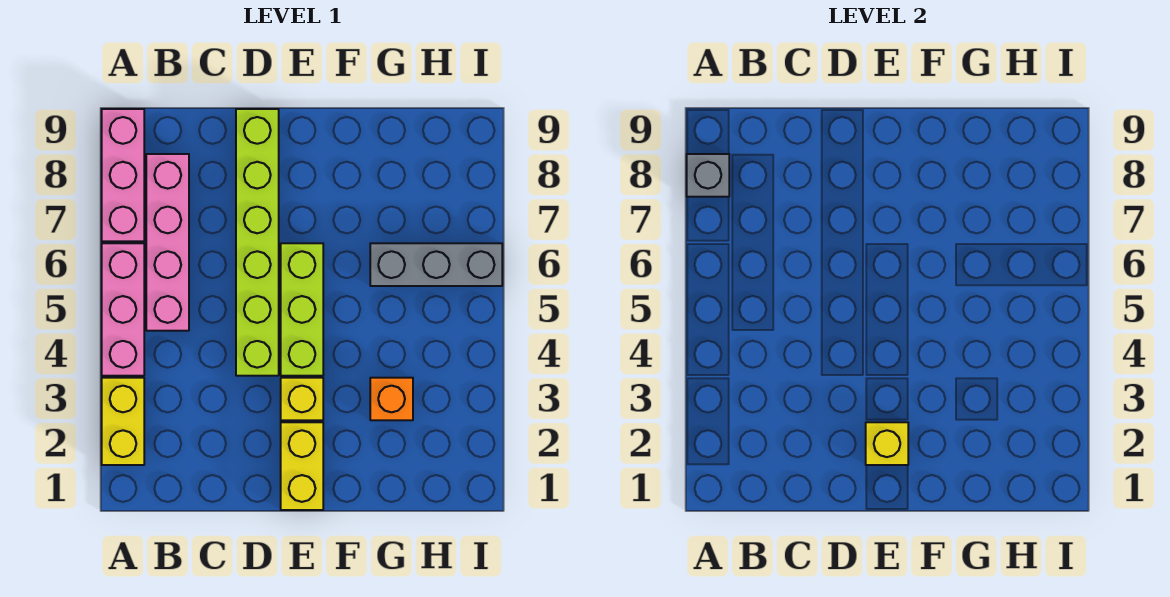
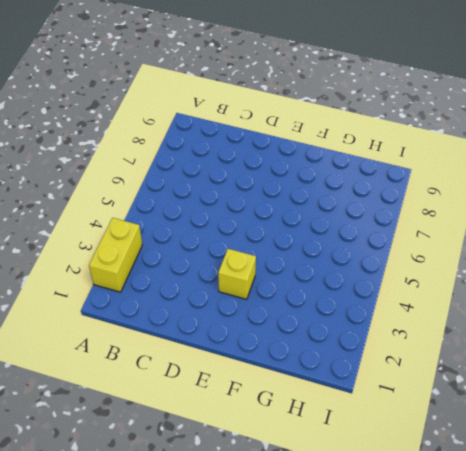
none -> pink 1x3 brick [102,243,144,376]
none -> pink 1x3 brick [102,109,144,241]
none -> pink 1x4 brick [146,154,189,331]

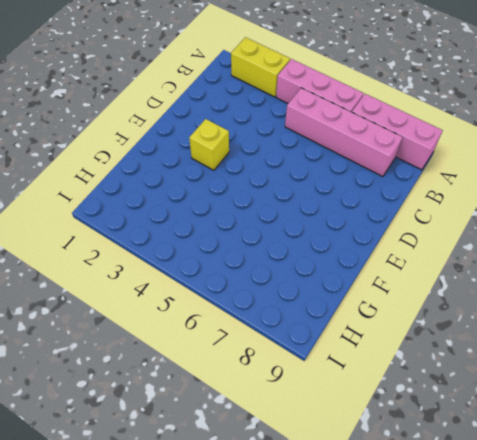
none -> lime 1x6 brick [236,109,279,376]
none -> yellow 1x2 brick [281,422,323,510]
none -> lime 1x3 brick [281,243,323,376]

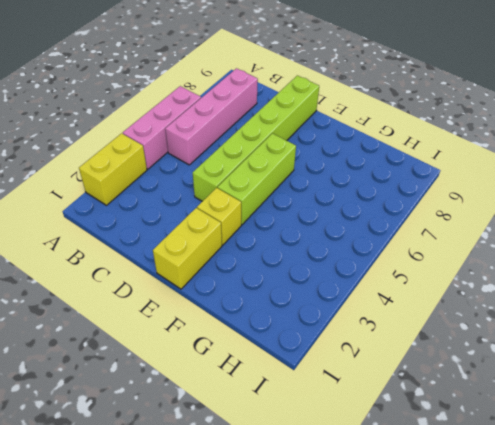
none -> pink 1x3 brick [102,109,144,241]
none -> orange 1x1 brick [370,378,413,420]
none -> grey 1x3 brick [370,243,502,286]

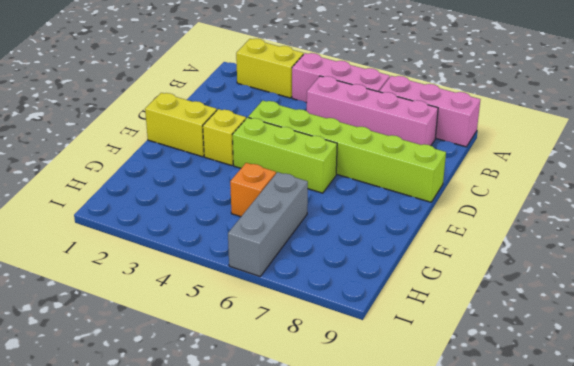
orange 1x1 brick [230,163,276,217] -> orange 1x1 brick moved to [370,378,413,420]
none -> grey 1x1 brick [687,154,729,197]
none -> yellow 1x1 brick [866,422,908,465]

